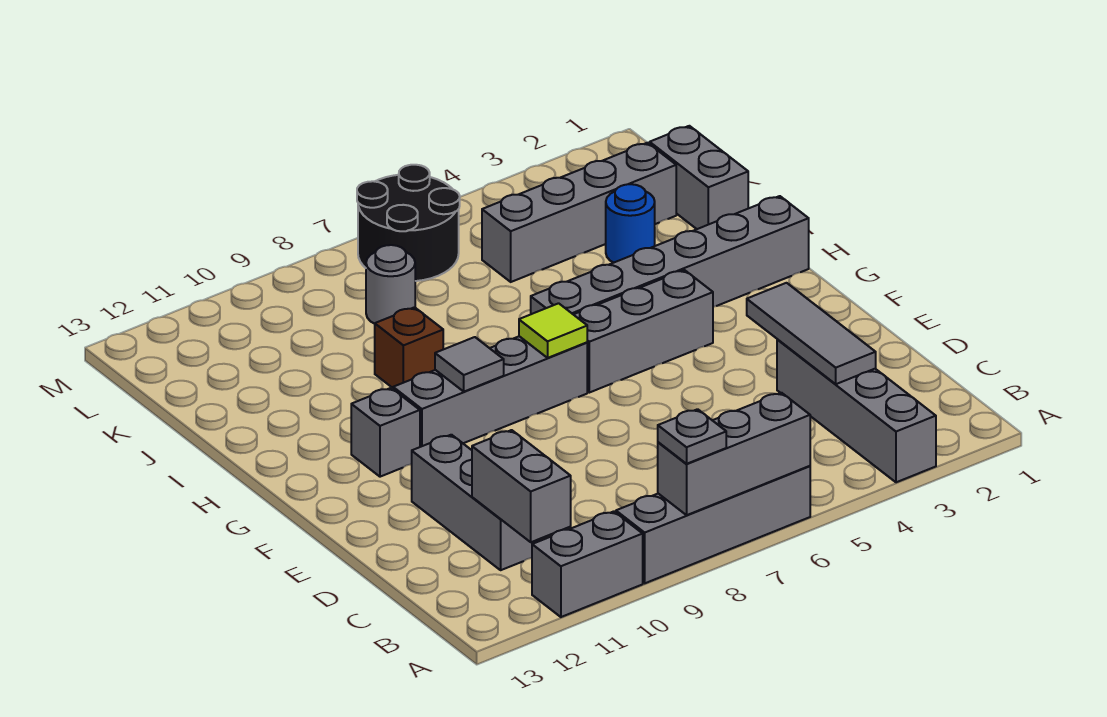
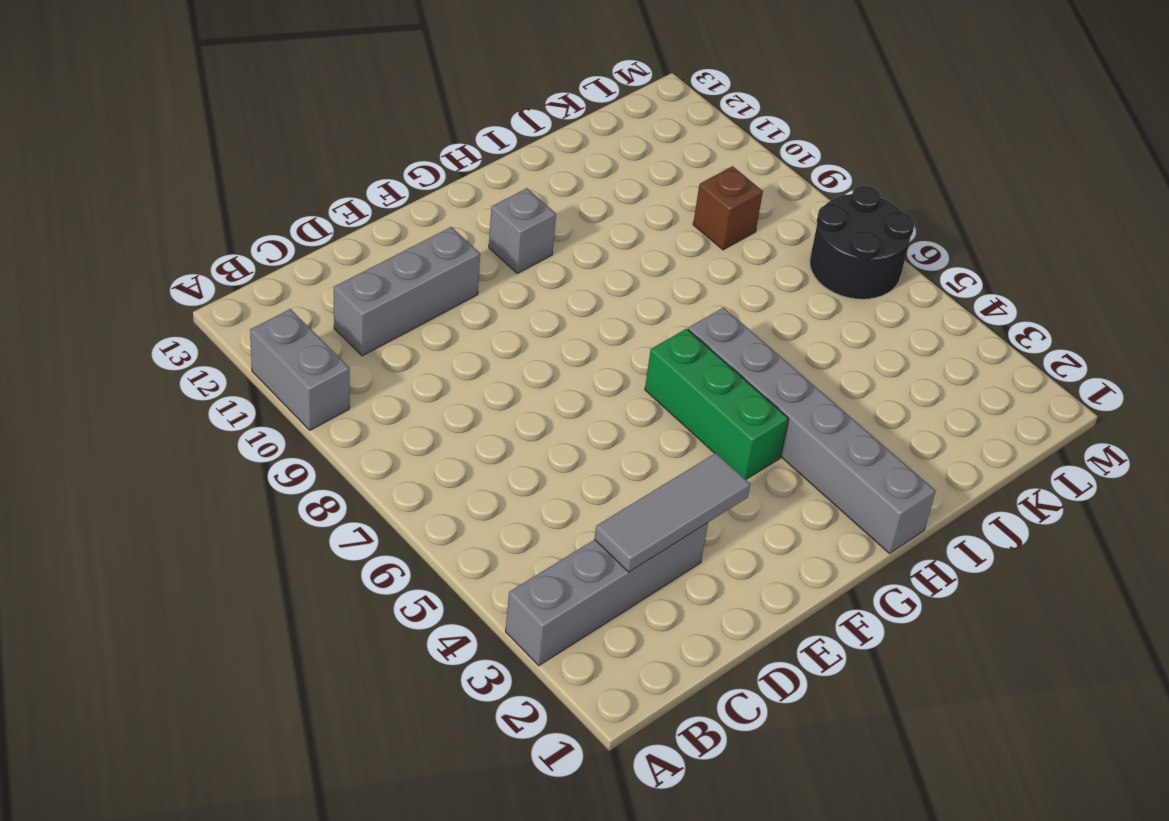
green 1x3 brick [645,329,788,479] -> grey 1x3 brick [573,270,713,393]
brown 1x1 brick [693,166,763,250] -> brown 1x1 brick moved to [375,307,443,388]
none -> grey 1x4 brick [616,466,810,583]
none -> grey 1x4 brick [393,336,587,447]
none -> grey 1x2 brick [650,126,748,229]

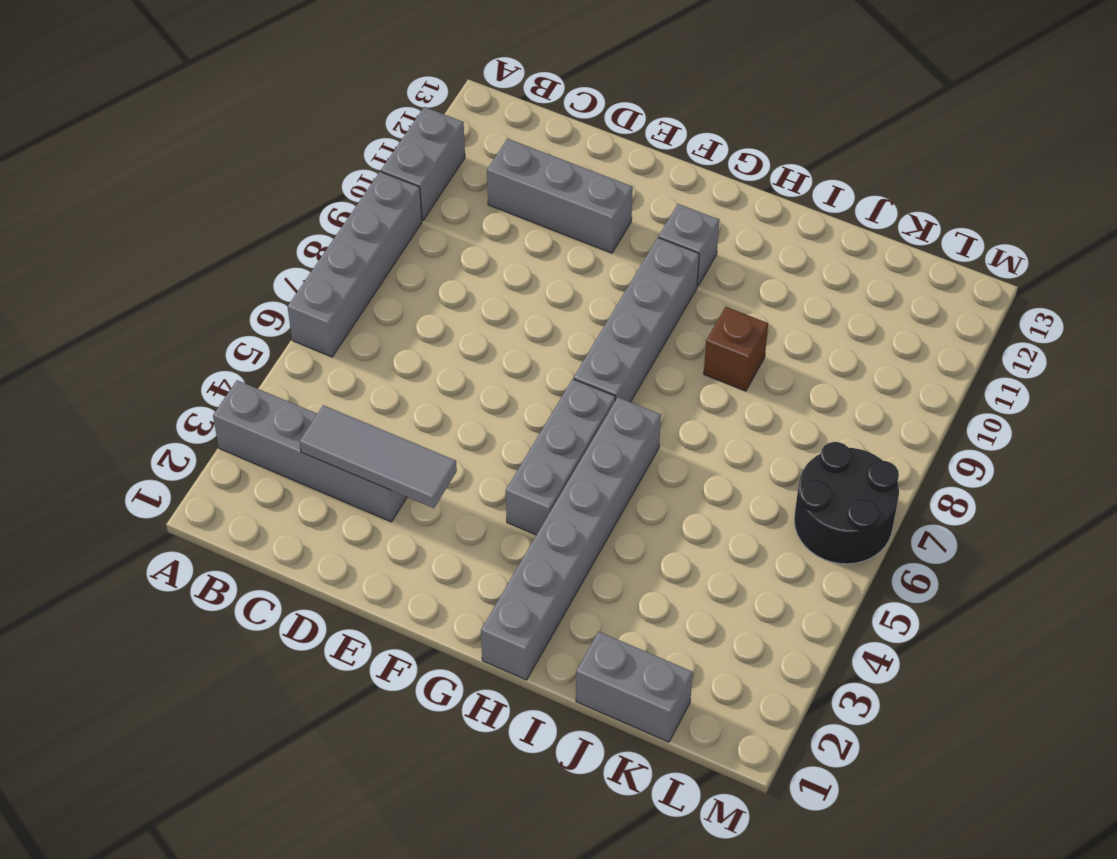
none -> blue 1x1 round brick [606,184,655,263]
none -> grey 1x4 brick [482,143,676,282]
none -> grey 1x1 round brick [366,245,415,324]

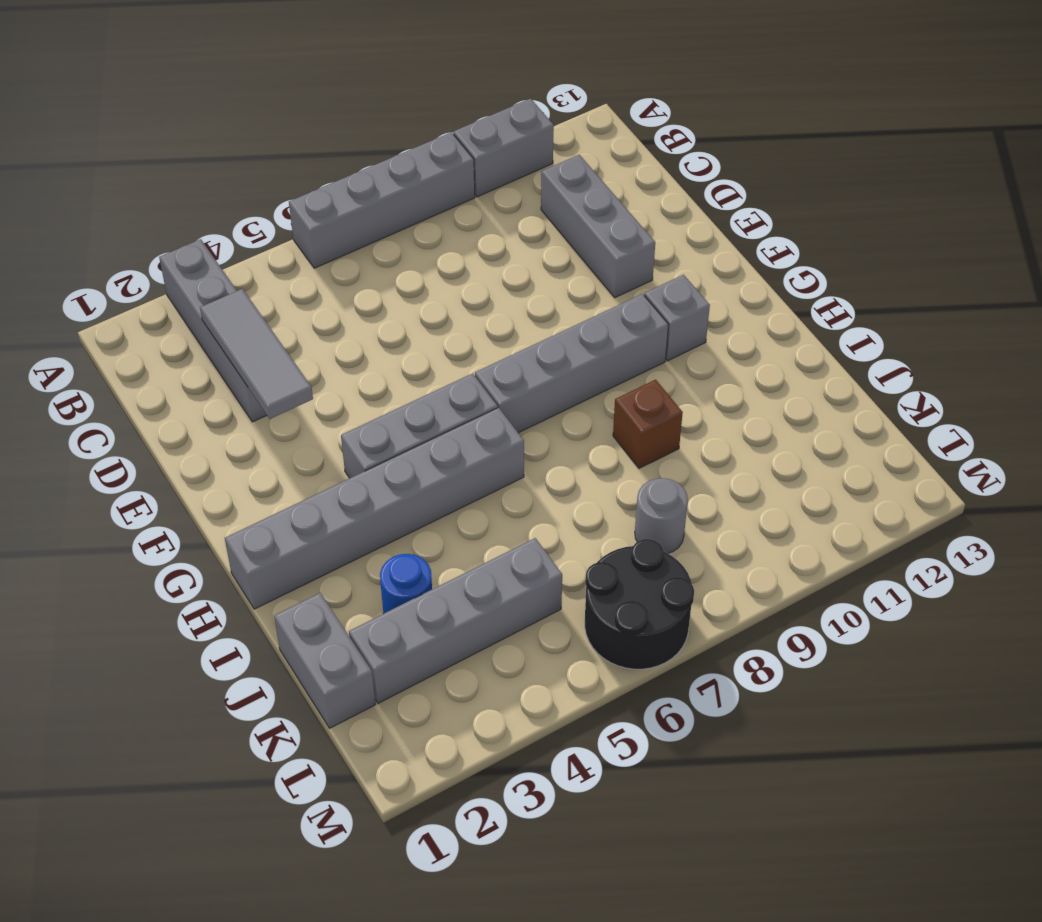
none -> grey 1x3 brick [658,393,810,515]
none -> grey 1x2 brick [472,430,571,542]
none -> lime 1x1 tile [519,303,587,358]

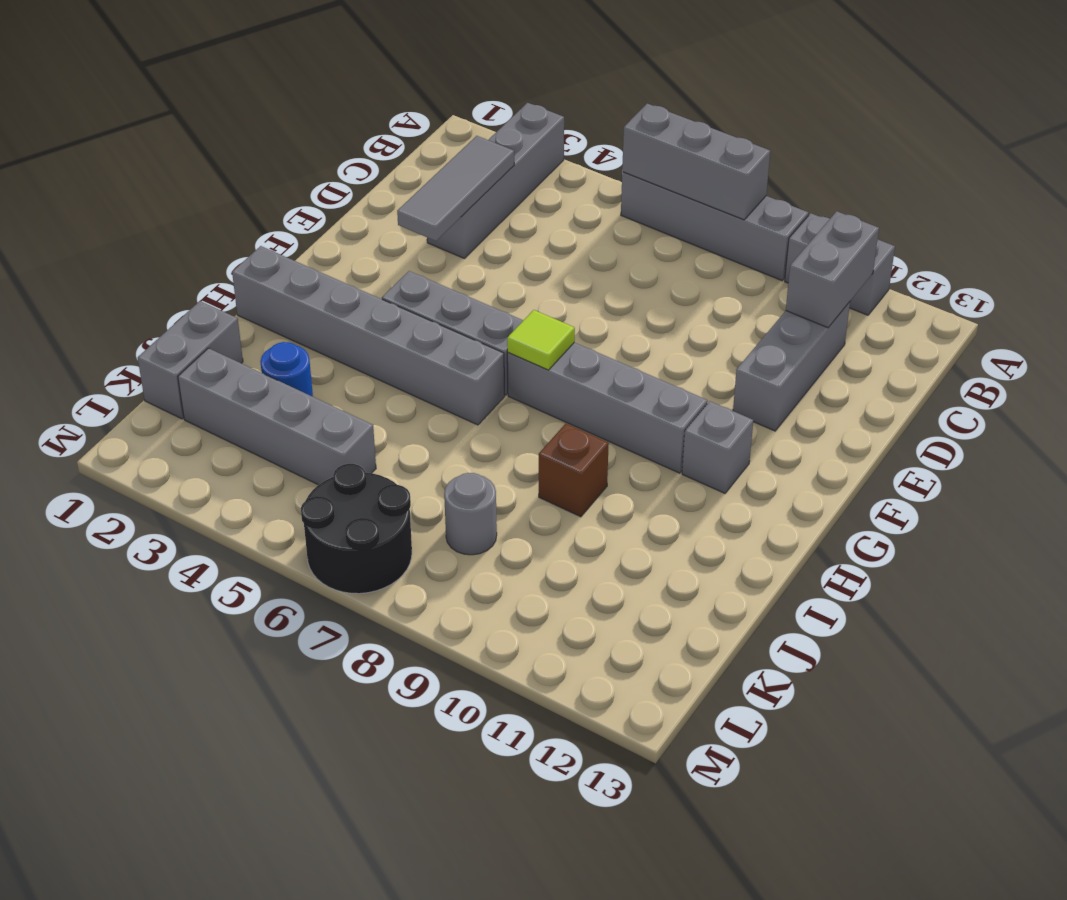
none -> grey 1x1 tile [435,337,504,392]
none -> grey 1x1 plate [658,409,726,464]

